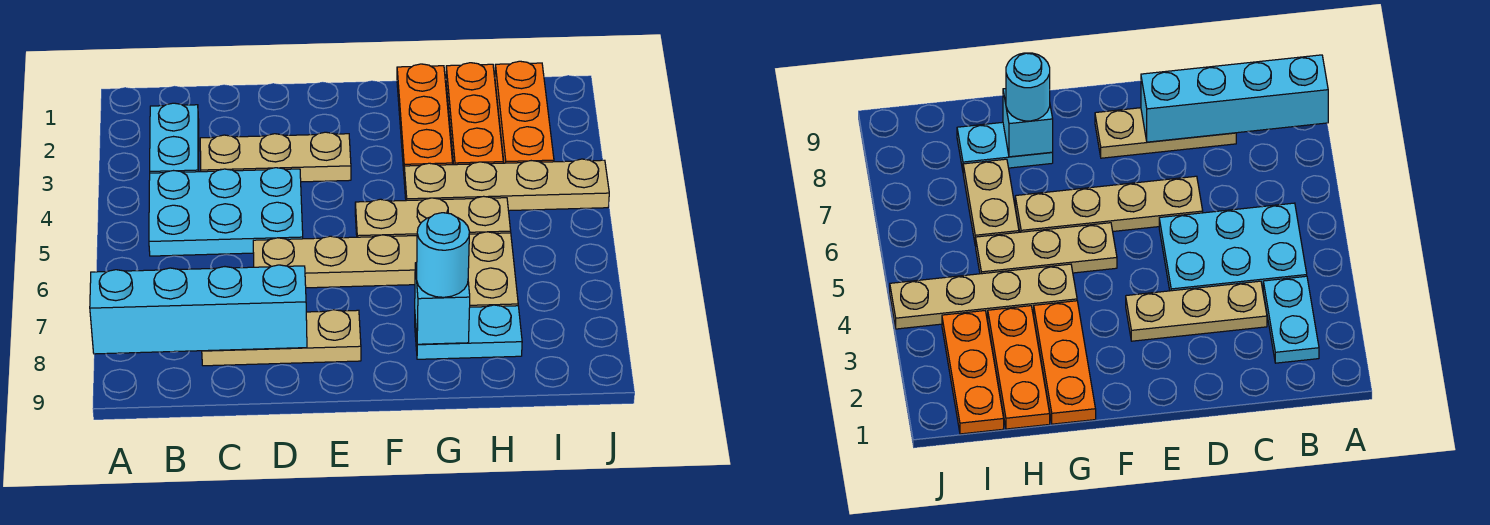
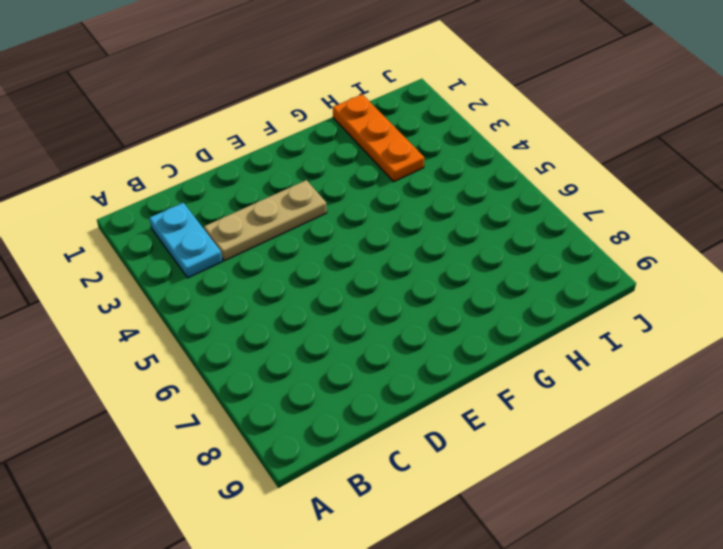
none -> cyan 2x3 plate [149,168,303,256]
none -> tan 1x3 plate [202,310,361,366]
none -> tan 1x4 plate [253,235,417,288]

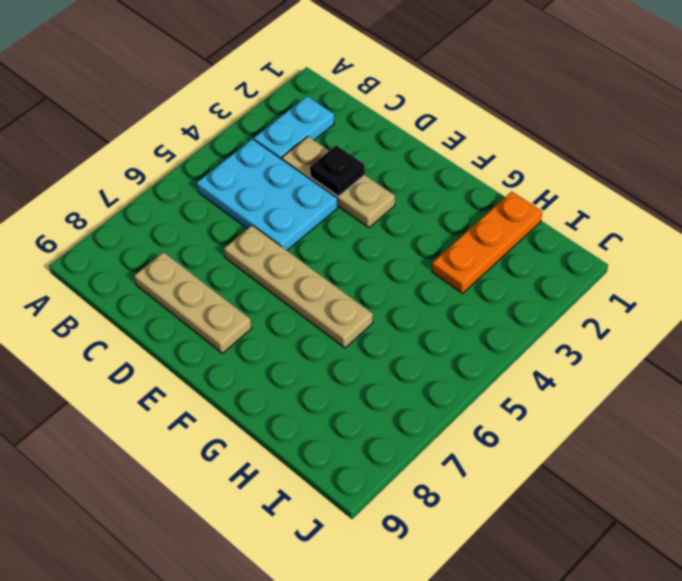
black 1x1 plate [310,145,365,196] -> none
none -> tan 1x3 plate [355,196,511,237]
none -> orange 1x3 plate [397,64,453,171]
none -> tan 1x4 plate [404,159,609,211]

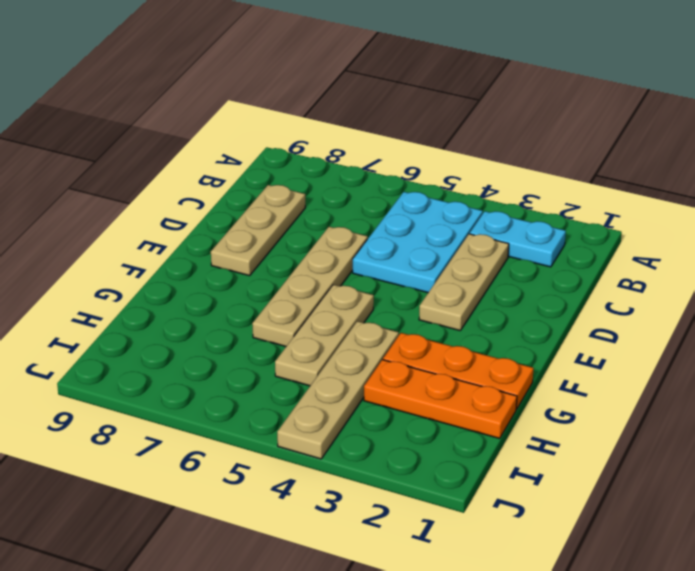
none -> cyan 1x2 plate [415,305,522,359]
none -> tan 1x2 plate [468,232,518,307]
none -> orange 1x3 plate [495,61,554,163]

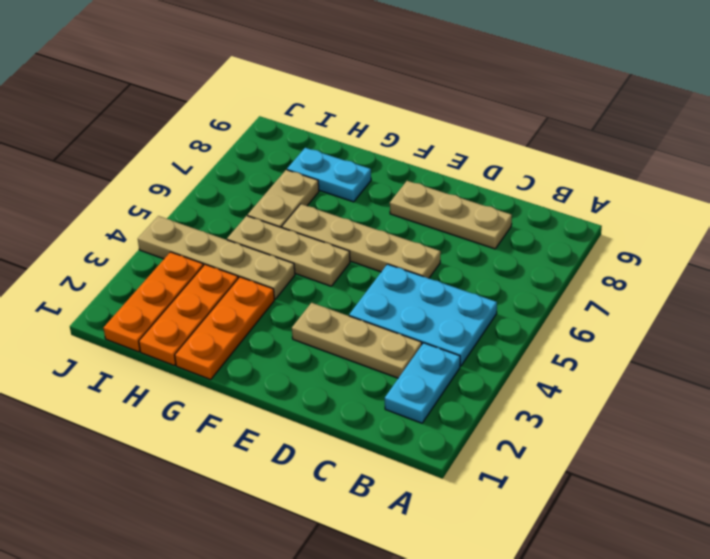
none -> cyan 1x4 brick [90,265,307,354]
none -> cyan 1x1 brick [415,263,470,344]
none -> cyan 1x1 round brick [417,213,469,297]

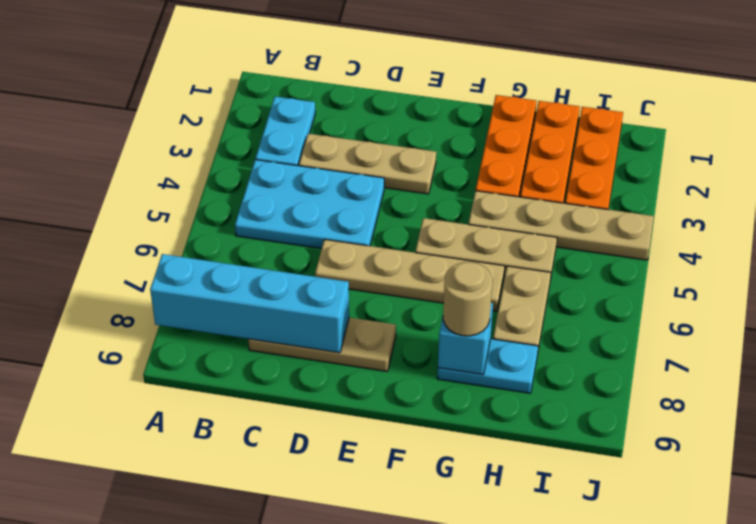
tan 1x1 round brick [443,262,492,336] -> cyan 1x1 round brick [417,213,469,297]

